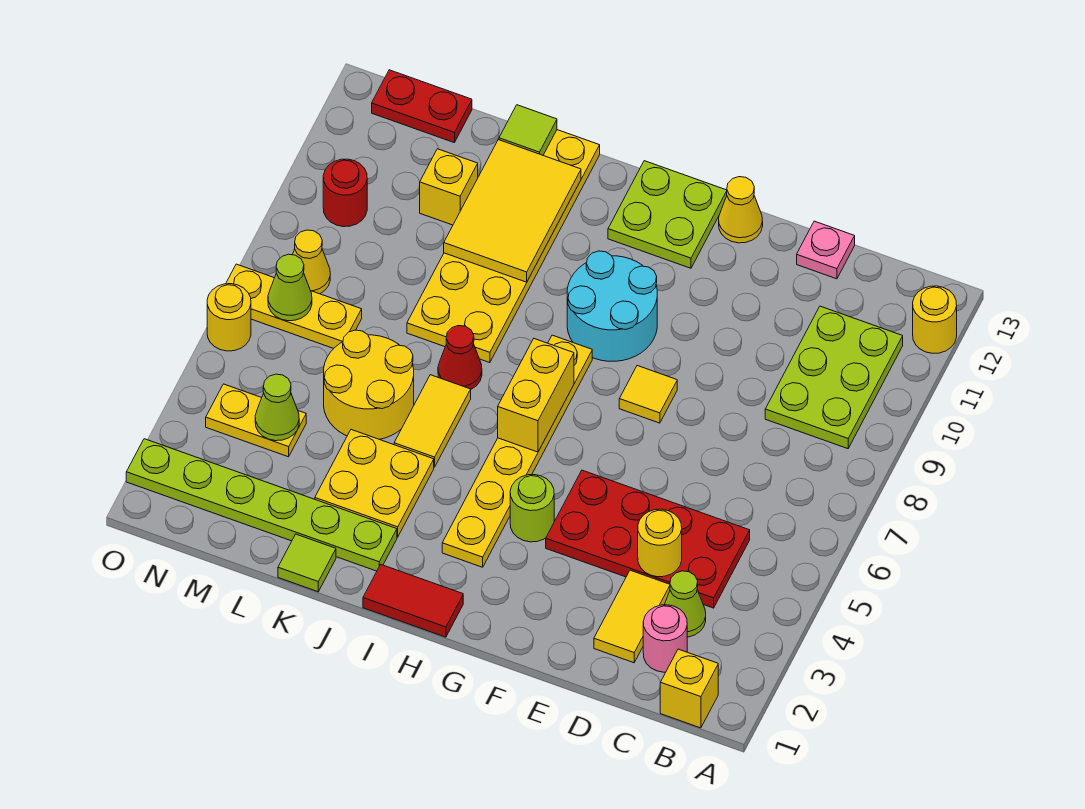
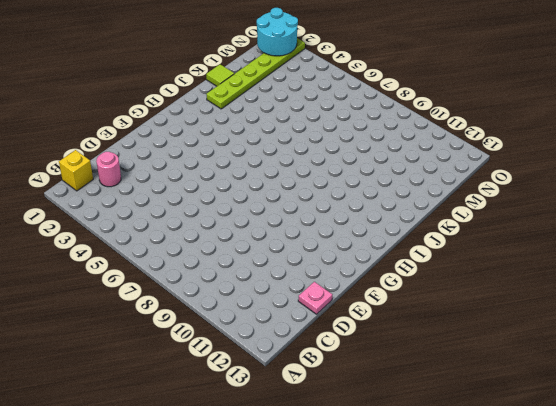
cyan 2x2 round brick [257,8,298,56] -> cyan 2x2 round brick moved to [567,251,657,361]
none -> yellow 1x1 round brick [913,286,957,353]
none -> lime 2x3 plate [765,306,903,449]
none -> lime 1x1 cone [664,571,706,637]
none -> red 2x4 plate [546,470,750,608]

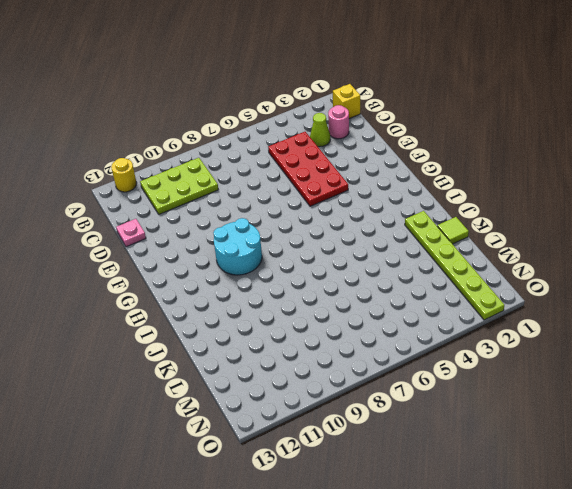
none -> yellow 1x2 tile [594,570,670,663]
none -> yellow 1x1 tile [619,366,677,423]
none -> yellow 1x1 cone [719,177,763,243]
none -> lime 1x1 round brick [510,475,554,542]

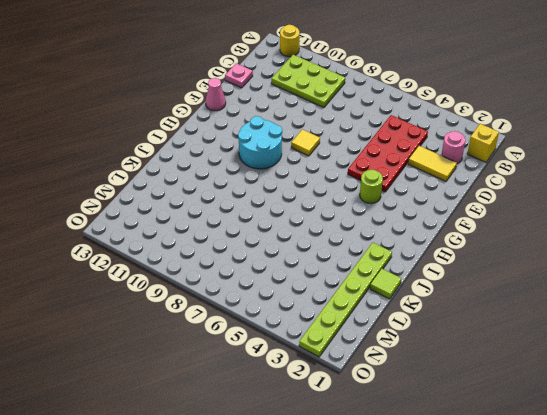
pink 1x1 cone [205,78,226,111] -> yellow 1x1 cone [719,177,763,243]
none -> lime 1x1 cone [664,571,706,637]
none -> lime 2x2 plate [608,161,727,268]
none -> red 1x2 tile [363,565,463,637]
none -> yellow 1x6 plate [442,335,592,567]

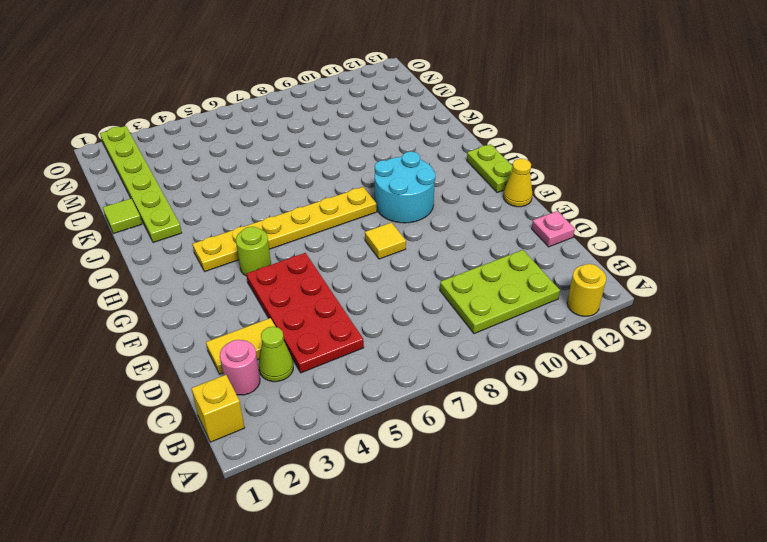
lime 1x2 plate [467,144,512,193] -> lime 2x2 plate [608,161,727,268]
none -> red 1x2 tile [363,565,463,637]
none -> yellow 2x2 plate [315,430,434,537]
none -> yellow 1x2 tile [394,375,471,467]
none -> red 1x1 cone [438,326,482,389]

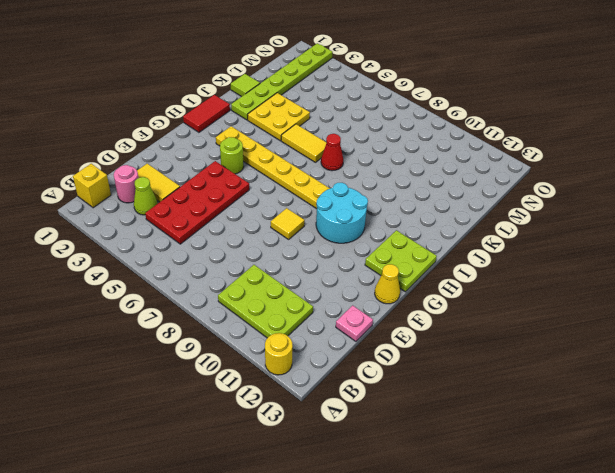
none -> yellow 2x6 plate [407,130,600,363]
none -> yellow 2x2 round brick [324,330,414,439]
none -> yellow 1x1 brick [420,149,478,225]
none -> yellow 1x2 plate [206,384,306,457]

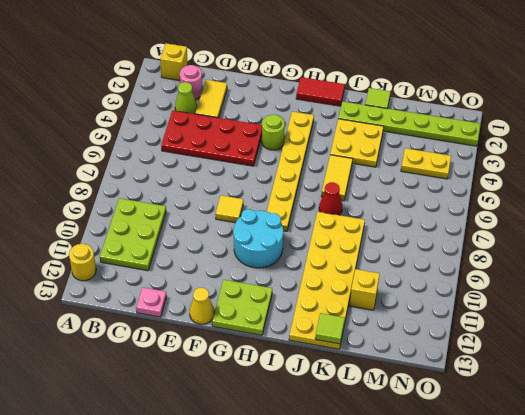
none -> yellow 2x2 round brick [324,330,414,439]
none -> yellow 1x3 plate [226,264,362,349]
none -> red 1x2 plate [372,70,472,143]
none -> yellow 1x1 cone [293,230,330,294]

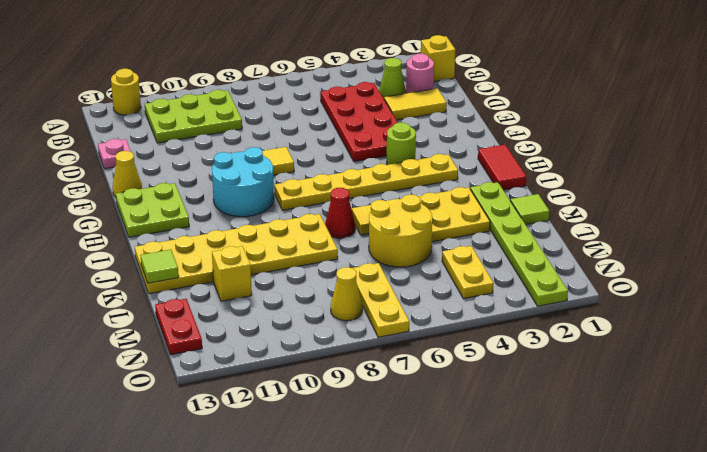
none -> red 1x1 round brick [323,159,367,227]
none -> yellow 1x1 round brick [207,284,251,351]
none -> yellow 1x1 round brick [638,509,682,577]
none -> yellow 1x2 brick [498,339,574,452]

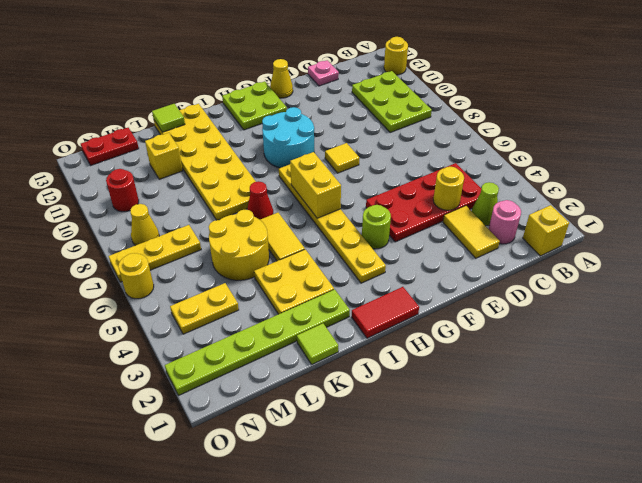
none -> yellow 2x3 tile [444,140,581,282]
none -> lime 1x1 cone [255,374,299,441]
none -> lime 1x1 cone [268,254,312,321]

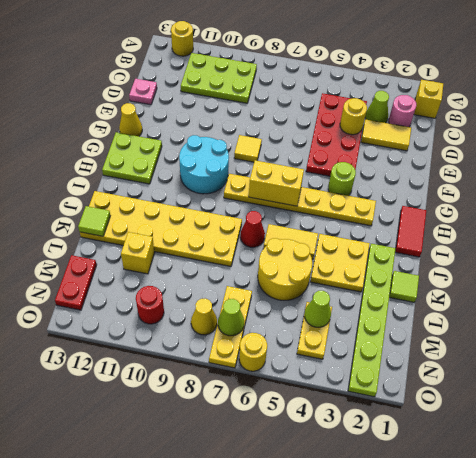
none -> yellow 2x3 tile [444,140,581,282]

